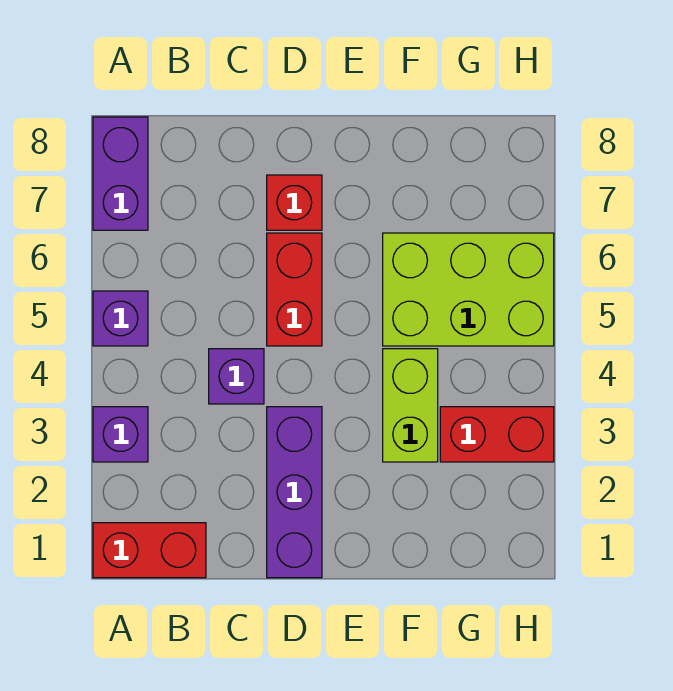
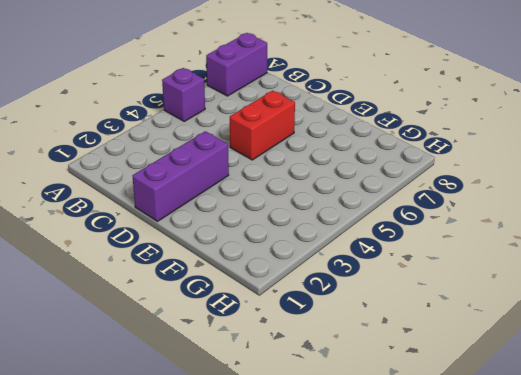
none -> red 1x2 brick [93,523,206,578]
none -> purple 1x1 brick [93,407,148,462]

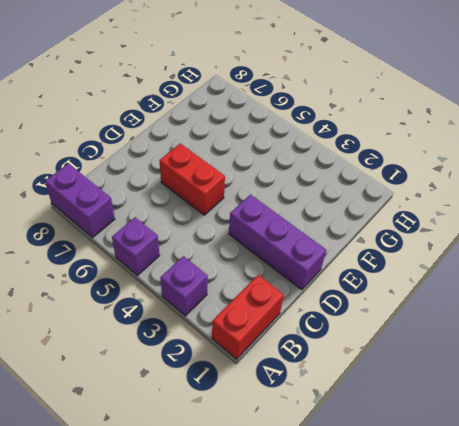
none -> purple 1x1 brick [209,349,264,404]
none -> red 1x1 brick [267,175,322,230]

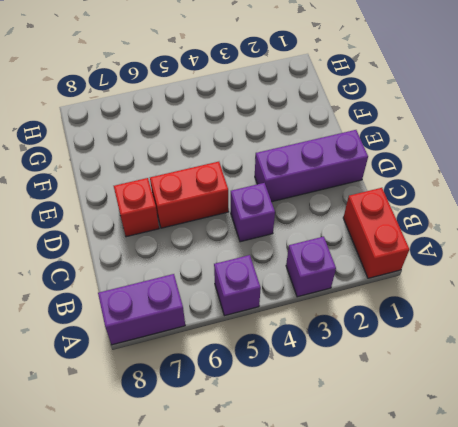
none -> lime 1x2 brick [383,349,438,462]
none -> lime 2x3 brick [383,233,554,346]

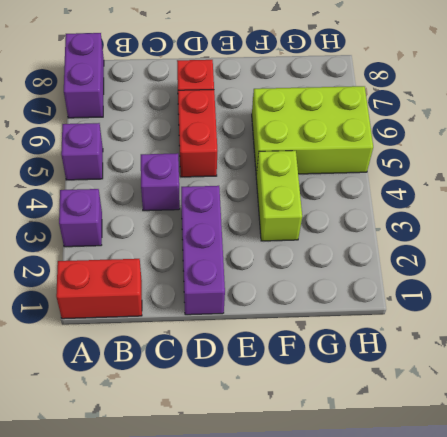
none -> red 1x2 brick [440,407,554,462]

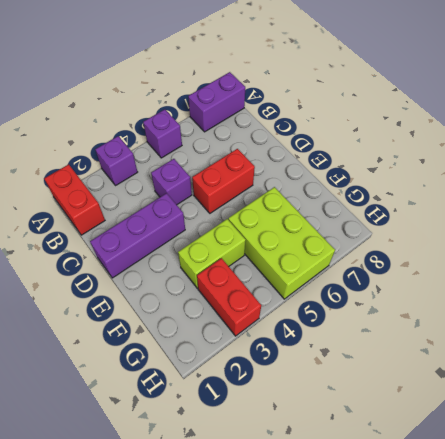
none -> red 1x1 brick [267,175,322,230]

